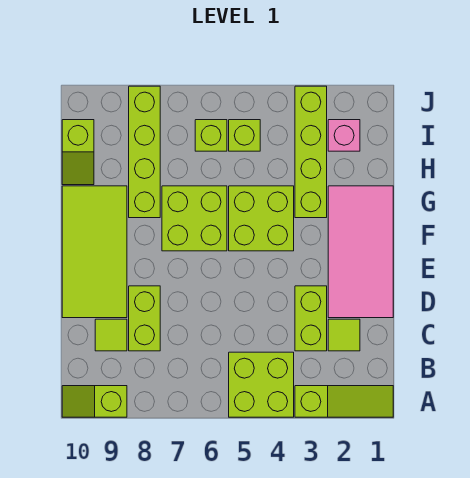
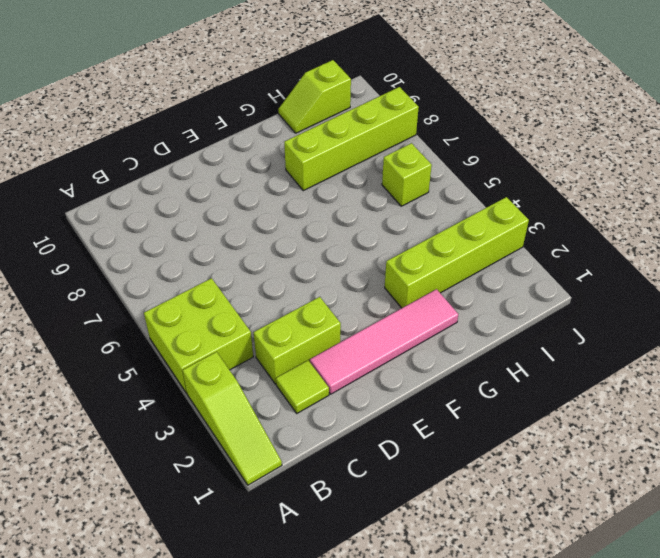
pink 1x4 tile [310,289,458,394] -> pink 2x4 tile [328,186,393,318]
none -> lime 1x2 slope [62,386,127,417]
none -> lime 1x2 brick [129,286,160,351]
none -> lime 1x1 tile [95,319,127,351]

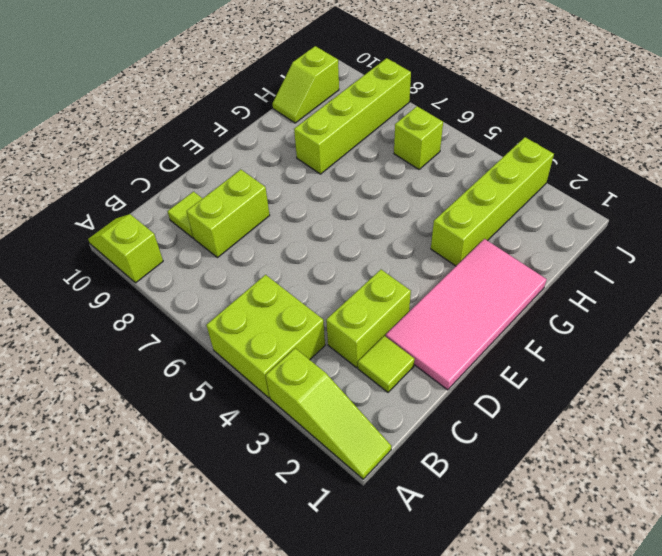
none -> lime 2x4 tile [62,186,127,318]
none -> lime 2x2 brick [229,186,294,251]
none -> lime 2x2 brick [162,186,227,251]

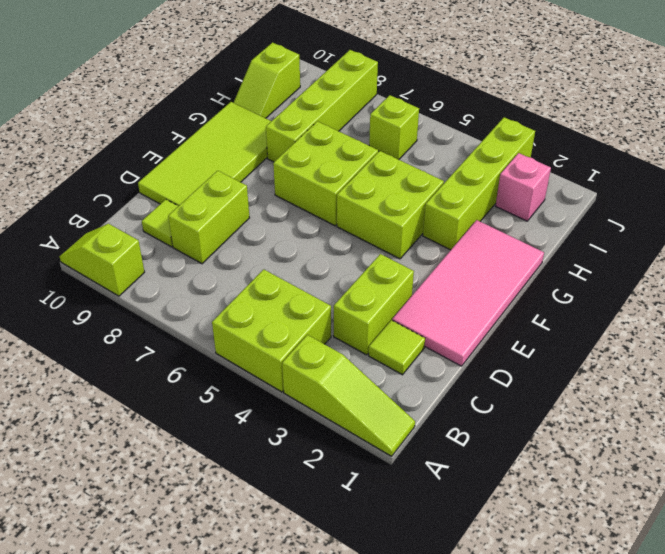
none -> lime 1x1 brick [229,120,260,151]

